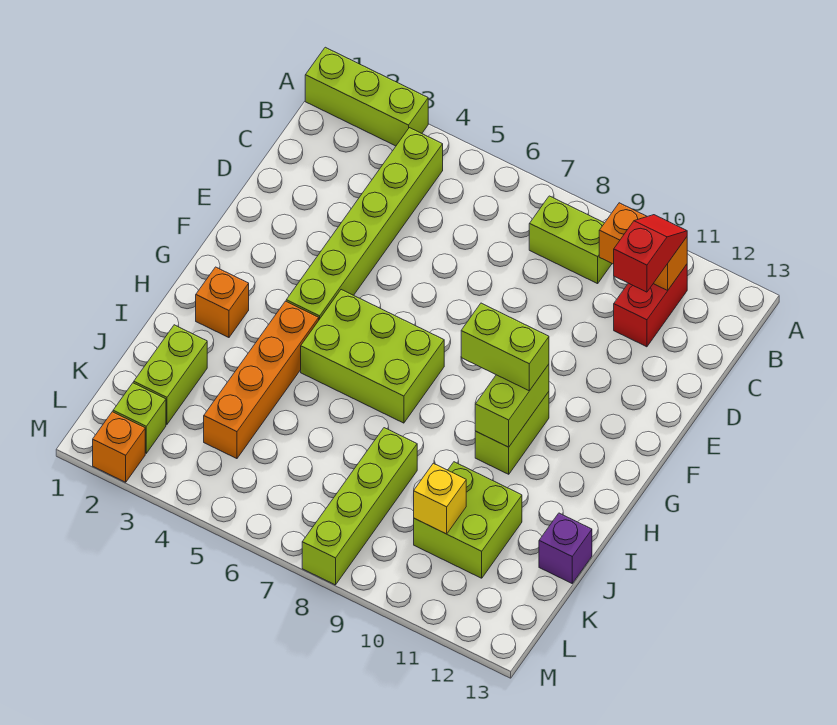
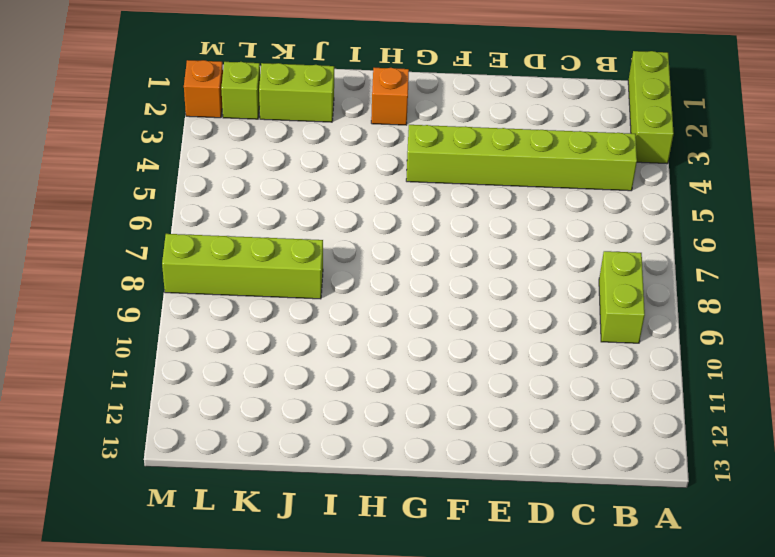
none -> red 1x2 brick [614,264,687,347]
none -> lime 2x3 brick [301,290,444,423]
none -> lime 1x2 brick [475,392,549,474]

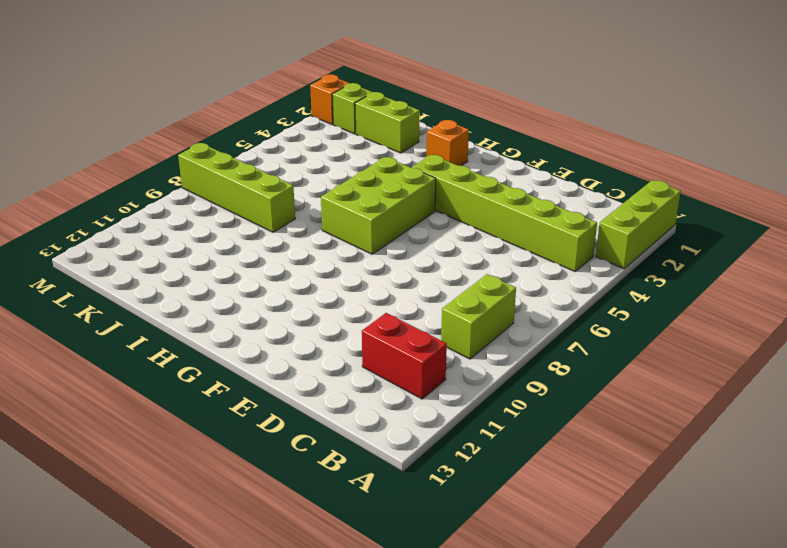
none -> lime 1x2 brick [475,392,549,474]
none -> orange 1x4 brick [204,301,319,459]
none -> lime 2x2 brick [414,462,522,578]

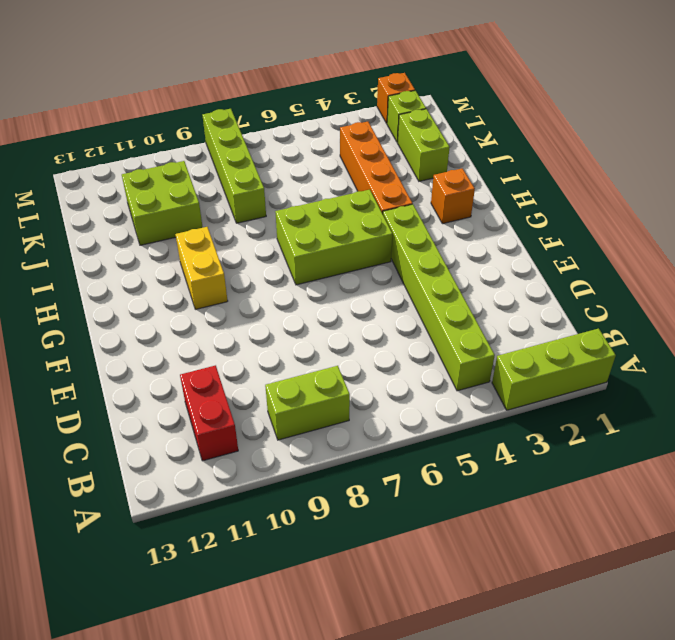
yellow 1x2 brick [175,227,228,309] -> lime 1x2 brick [475,392,549,474]
none -> purple 1x1 brick [539,513,592,583]
none -> orange 1x2 brick [599,203,687,290]
none -> lime 1x2 brick [475,364,549,447]

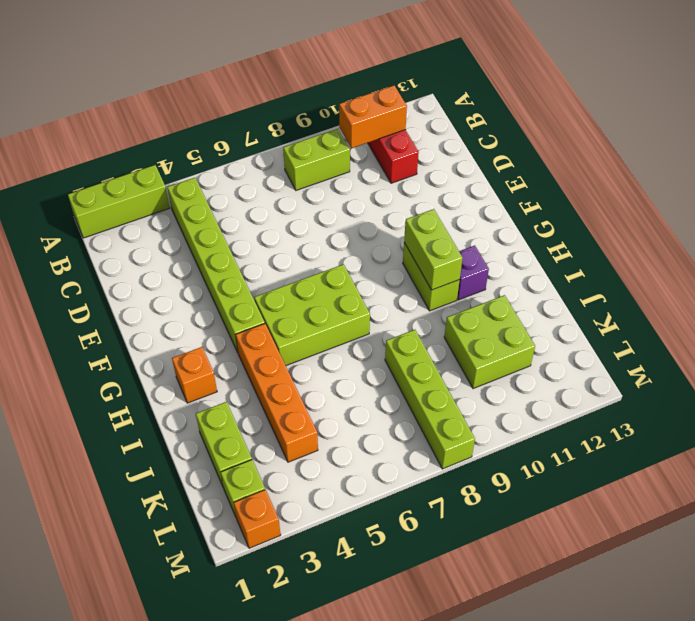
purple 1x1 brick [457,245,489,300] -> purple 1x1 brick moved to [539,513,592,583]
none -> yellow 1x1 brick [414,463,466,534]
none -> red 1x2 slope [614,215,687,292]
none -> lime 1x2 brick [461,303,549,391]

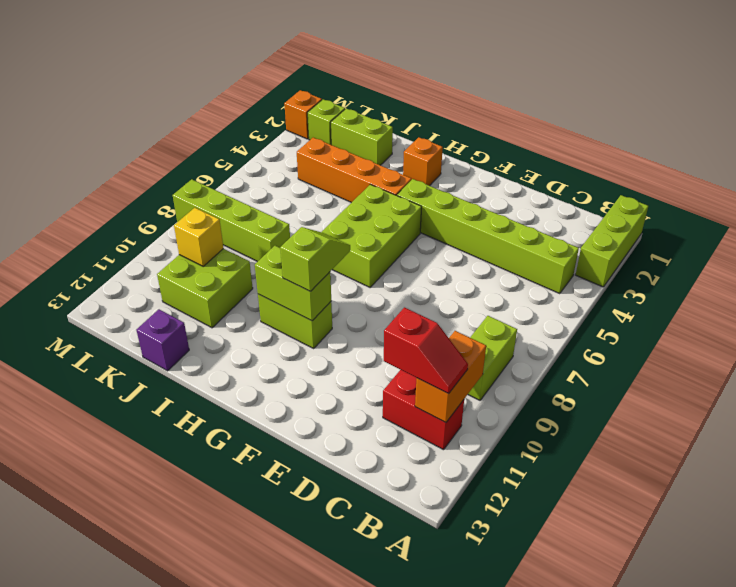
lime 1x2 slope [280,227,350,291] -> lime 1x2 brick [461,303,549,391]

